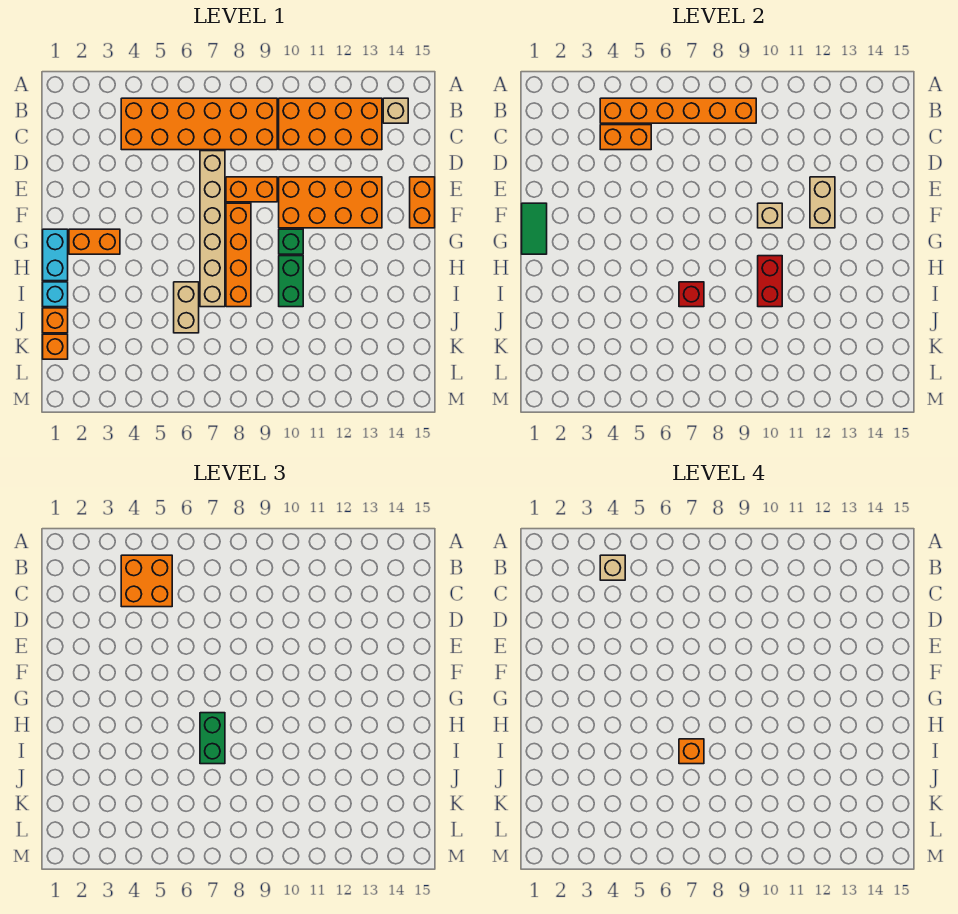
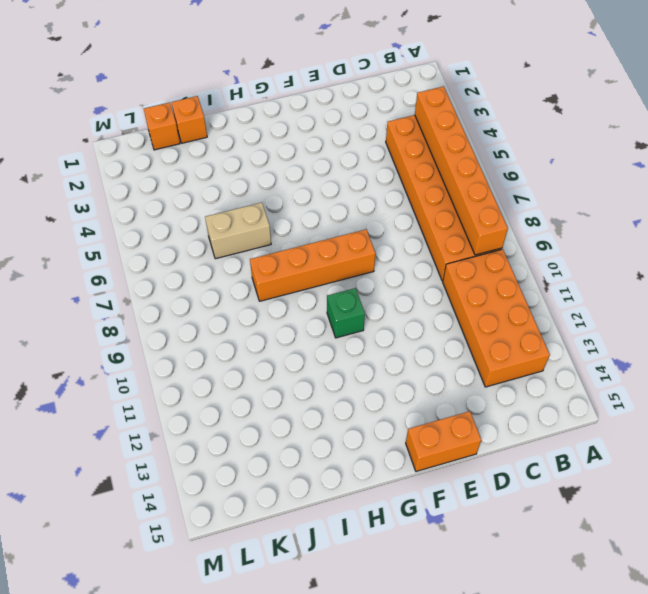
none -> tan 1x1 brick [383,98,408,123]
none -> tan 1x6 brick [200,151,225,307]
none -> orange 1x2 brick [226,177,277,202]

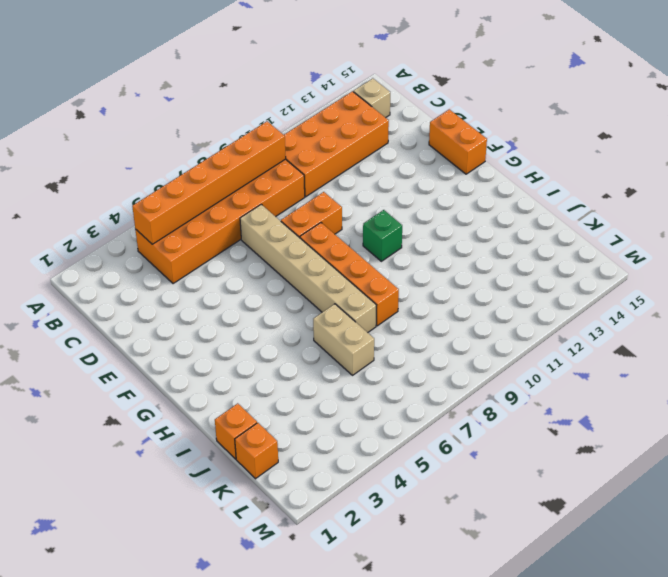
none -> orange 2x4 brick [279,177,382,228]
none -> cyan 1x2 brick [43,229,68,281]
none -> orange 1x2 brick [69,229,120,254]

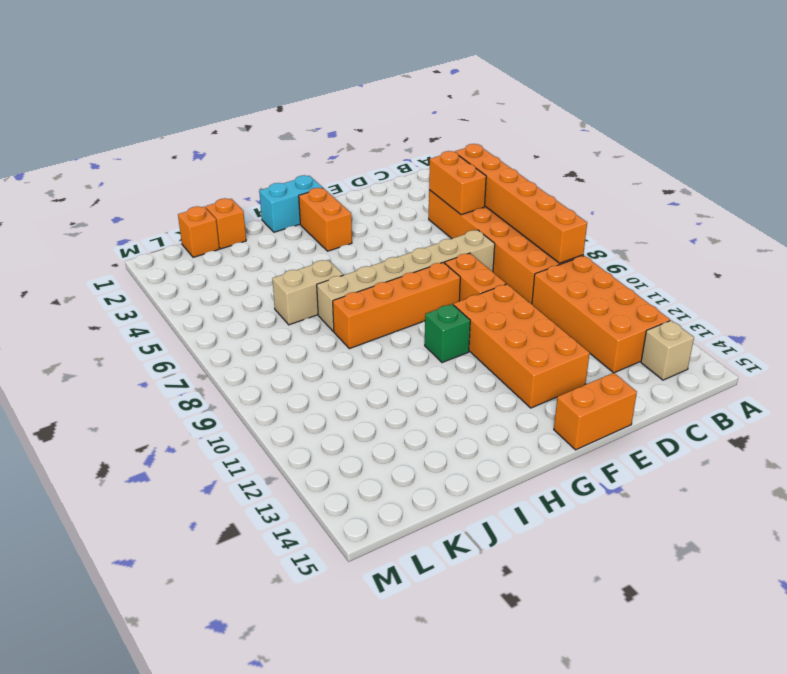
none -> green 1x2 brick [279,256,303,307]
none -> cyan 1x1 brick [43,282,68,307]
none -> tan 1x2 brick [810,177,835,228]

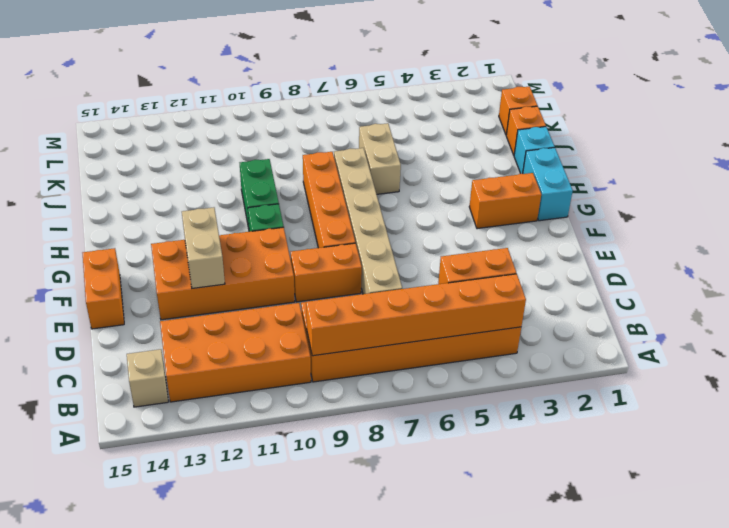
none -> green 1x2 tile [522,203,547,254]
none -> tan 1x1 brick [758,203,782,228]
none -> red 1x2 brick [758,256,782,307]

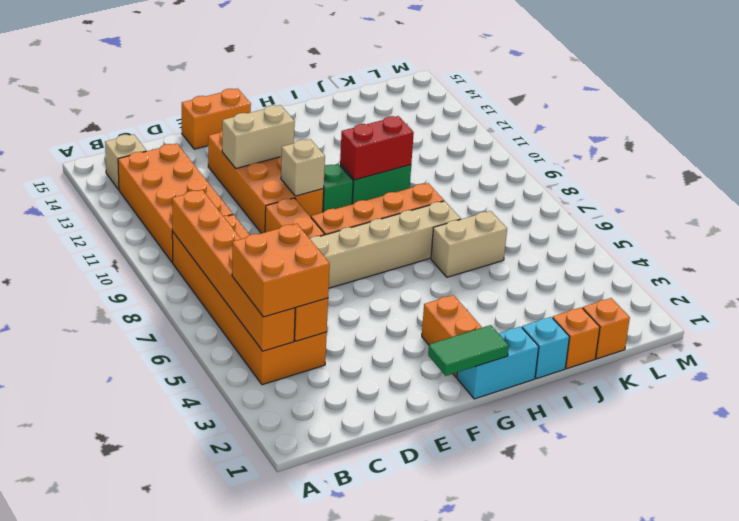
none -> red 1x1 brick [679,282,704,307]
none -> green 1x2 brick [200,713,225,764]
none -> tan 1x1 brick [600,555,625,580]

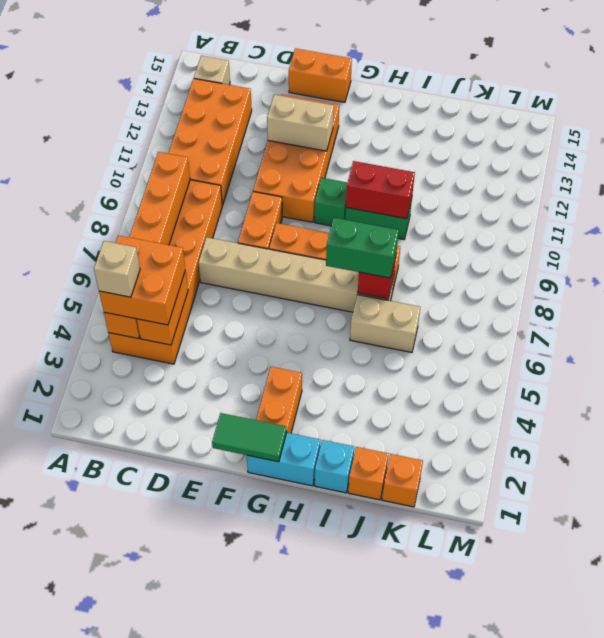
none -> tan 1x1 brick [758,203,782,228]
none -> orange 1x1 brick [679,739,704,764]

